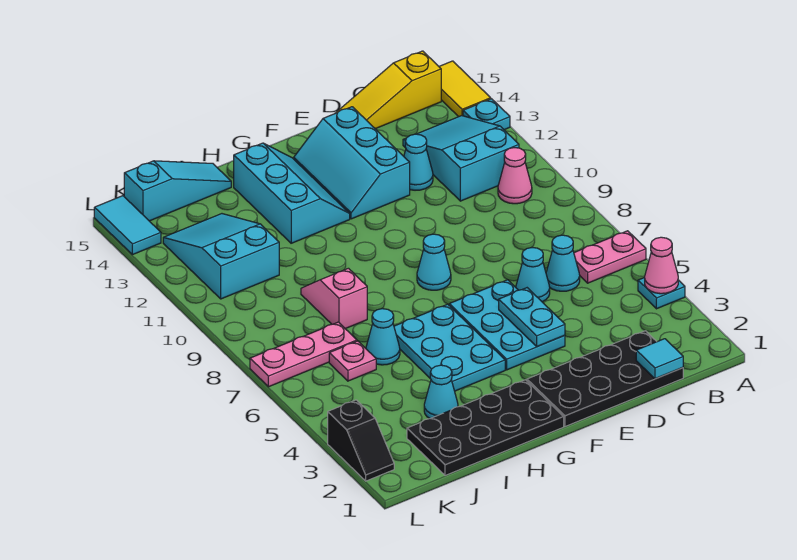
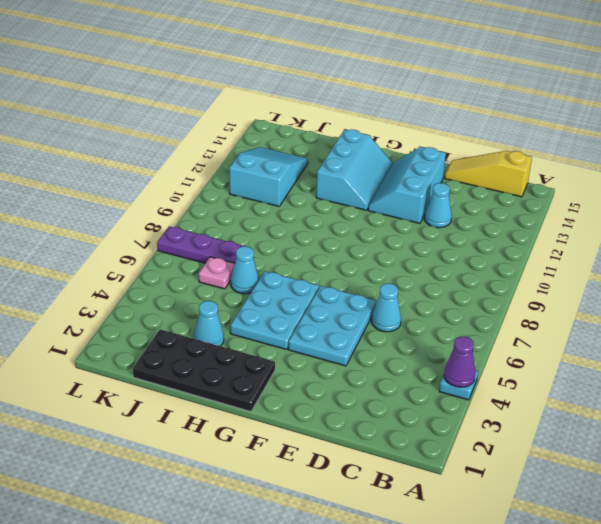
purple 1x1 cone [444,336,475,387] -> pink 1x1 cone [645,237,678,294]
purple 1x3 plate [157,226,247,263] -> pink 1x3 plate [250,322,357,387]
none -> pink 1x2 plate [574,231,646,283]
none -> cyan 1x1 plate [463,99,510,130]
none -> yellow 1x2 tile [439,61,491,117]

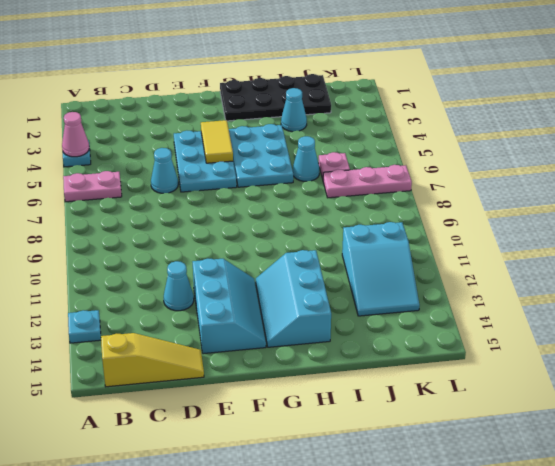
yellow 1x2 tile [201,120,233,163] -> yellow 1x2 tile moved to [439,61,491,117]
none -> pink 1x1 cone [498,148,532,204]
none -> cyan 2x3 slope [403,116,519,201]
none -> black 2x4 plate [527,331,683,426]

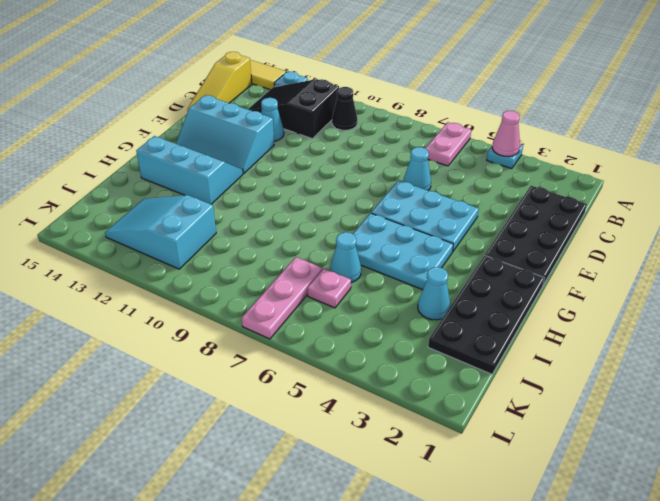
black 1x1 cone [332,87,357,130] -> pink 1x1 cone [498,148,532,204]
black 2x3 slope [248,79,339,139] -> cyan 2x3 slope [403,116,519,201]
none -> cyan 1x1 cone [546,235,580,291]
none -> cyan 1x1 cone [417,234,451,290]
none -> pink 1x2 slope [301,268,367,329]

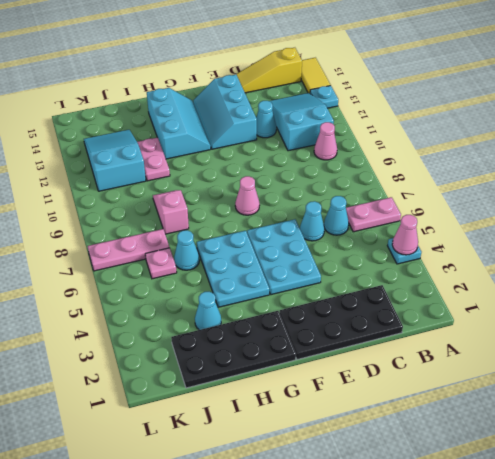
pink 1x1 cone [235,176,260,215] -> cyan 1x1 cone [417,234,451,290]
pink 1x2 plate [137,137,170,181] -> none
none -> cyan 1x3 slope [124,161,231,221]
none -> black 1x2 slope [328,400,394,481]
none -> cyan 1x2 tile [94,196,161,255]

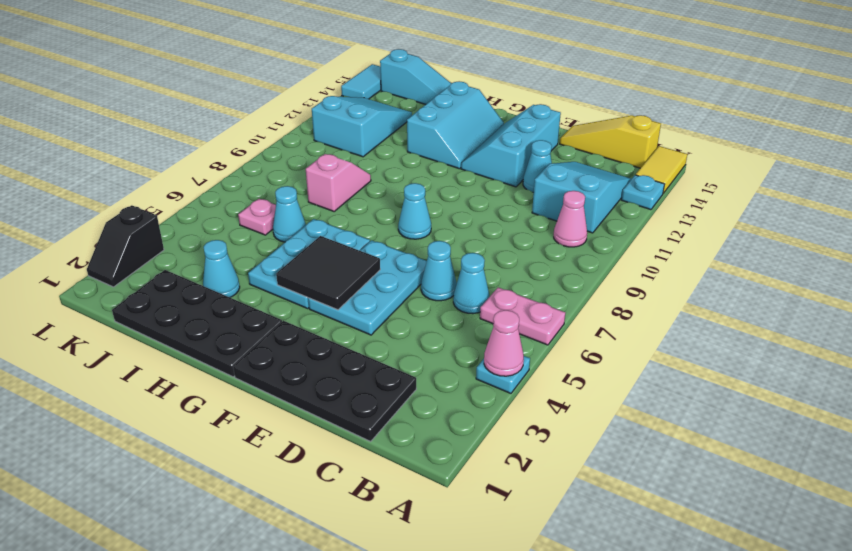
black 2x2 tile [276,236,380,310] -> none
none -> pink 1x3 plate [250,322,357,387]
none -> cyan 1x1 tile [636,339,683,379]
none -> cyan 1x2 plate [499,288,565,347]

